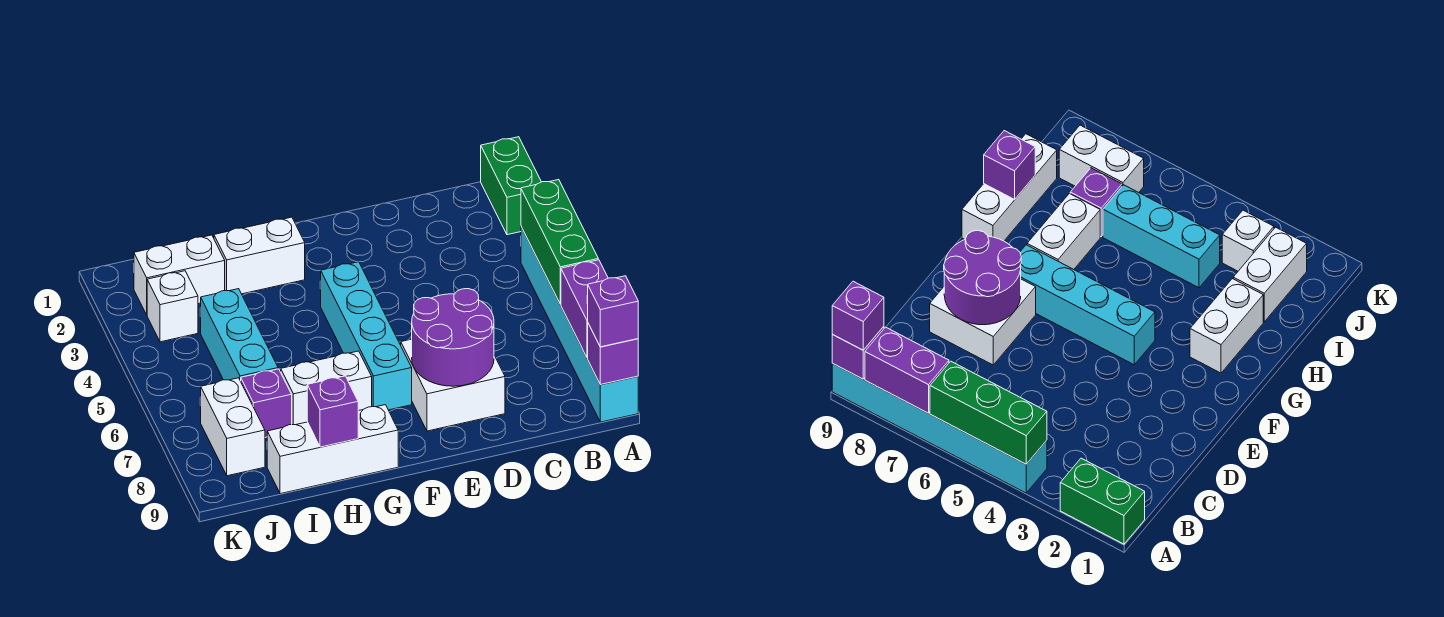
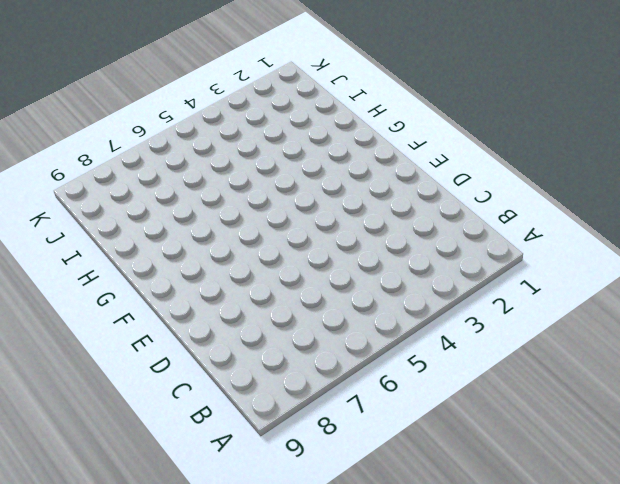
none -> green 1x2 brick [481,137,541,235]
none -> cyan 1x6 brick [521,227,638,422]
none -> white 2x2 brick [401,339,505,431]

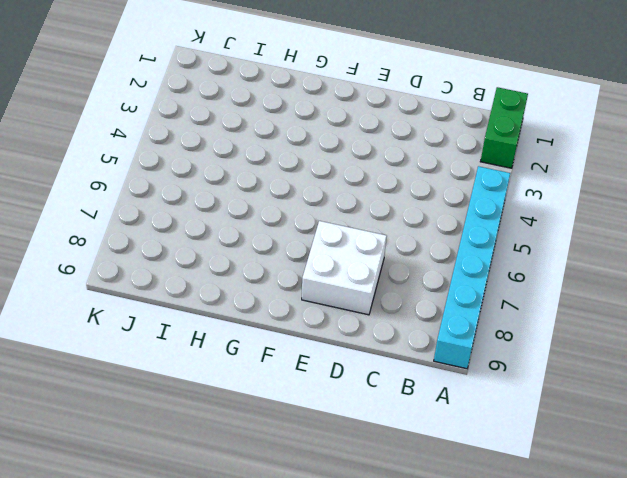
none -> cyan 1x4 brick [320,262,412,410]
none -> white 1x2 brick [214,217,305,294]
none -> white 1x2 brick [281,351,372,425]

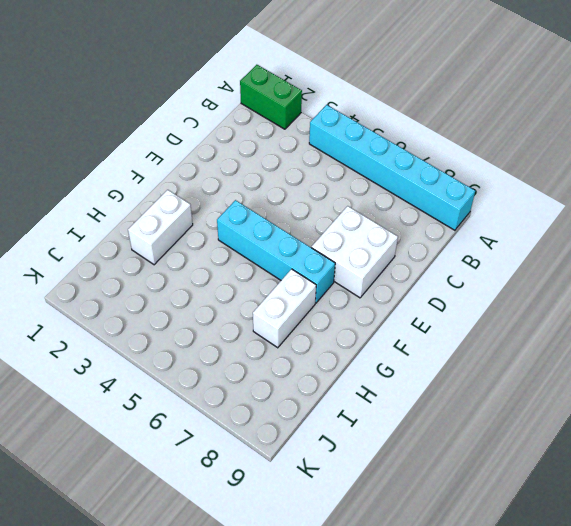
none -> white 1x3 brick [267,405,398,494]
none -> white 1x2 brick [134,235,225,315]
none -> cyan 1x3 brick [200,289,278,381]

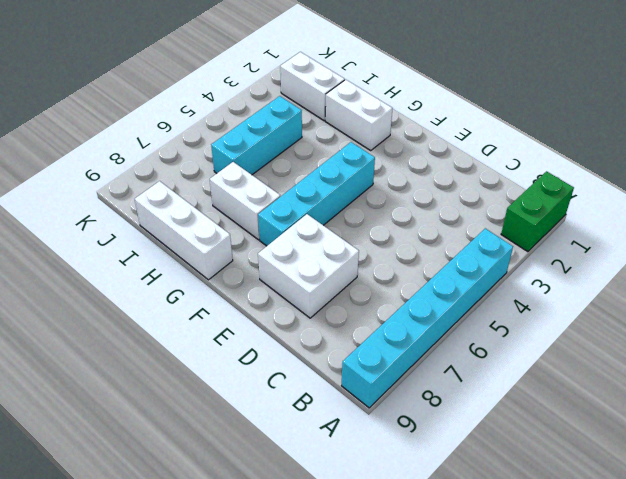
none -> purple 1x1 brick [241,369,292,437]
none -> white 1x1 brick [147,271,198,342]
none -> white 1x2 brick [200,378,265,476]

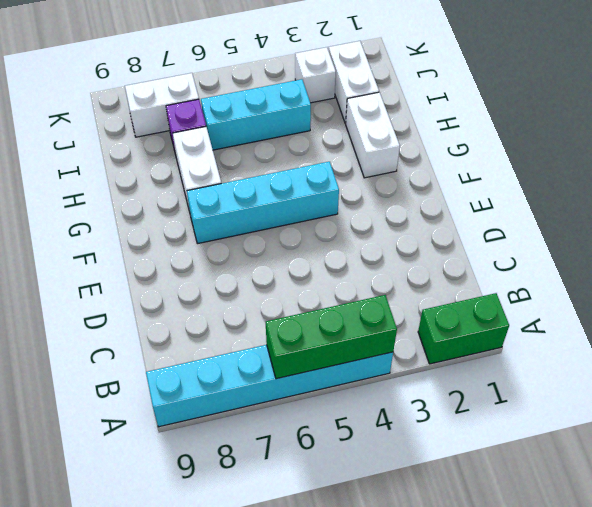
none -> white 2x2 brick [401,339,505,431]
none -> white 1x3 brick [267,405,398,494]
none -> purple 1x2 brick [561,260,608,358]

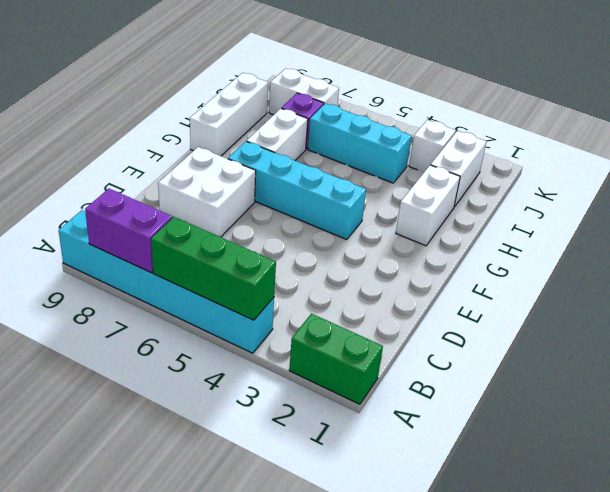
none -> purple 1x1 brick [588,324,638,385]
none -> purple 2x2 round brick [412,289,494,386]
none -> purple 1x1 brick [307,376,358,447]

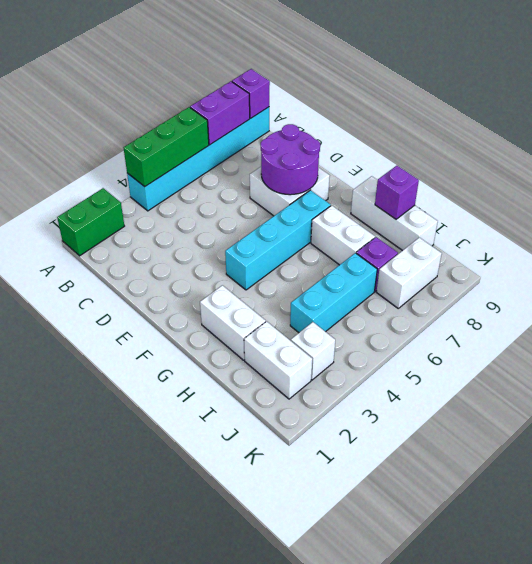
none -> purple 1x1 brick [587,276,638,347]

